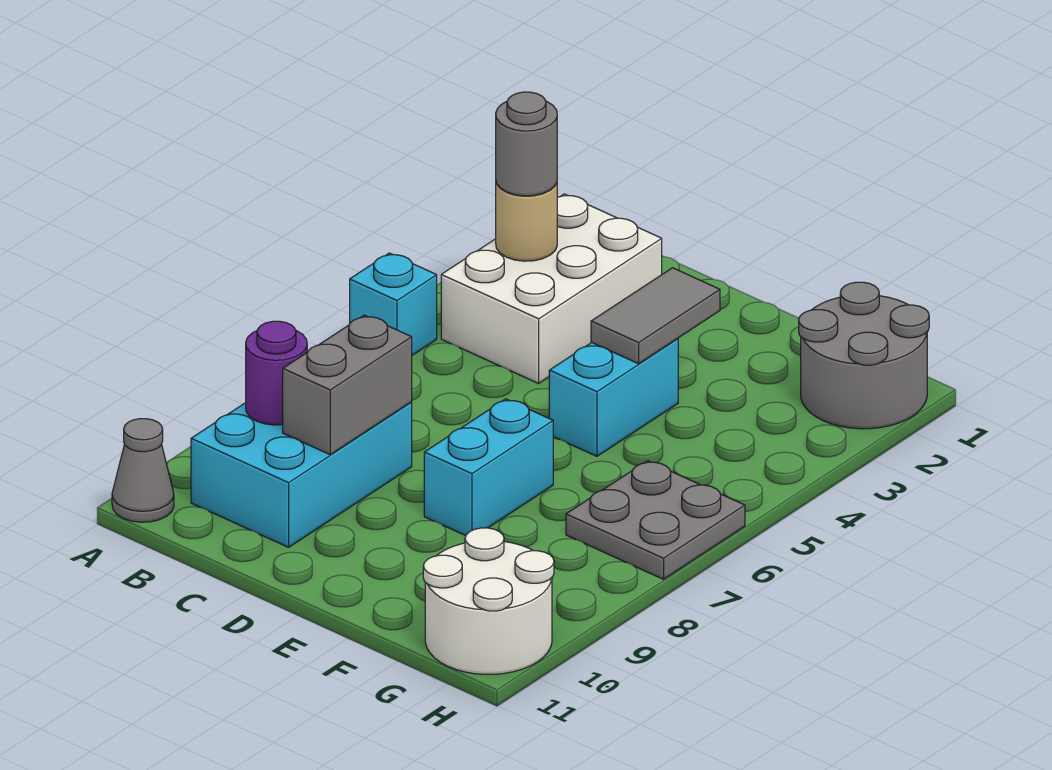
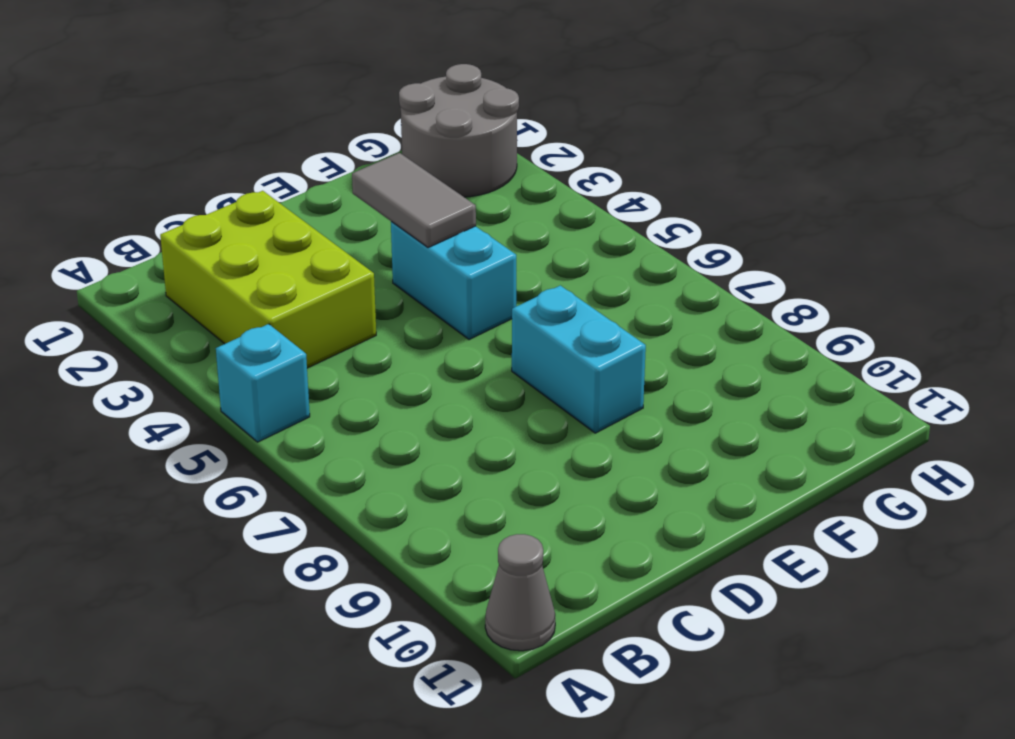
lime 2x3 brick [160,191,376,368] -> white 2x3 brick [441,194,662,383]
none -> cyan 2x3 brick [191,402,412,547]
none -> grey 2x2 plate [566,461,745,579]
none -> white 2x2 round brick [423,528,554,674]

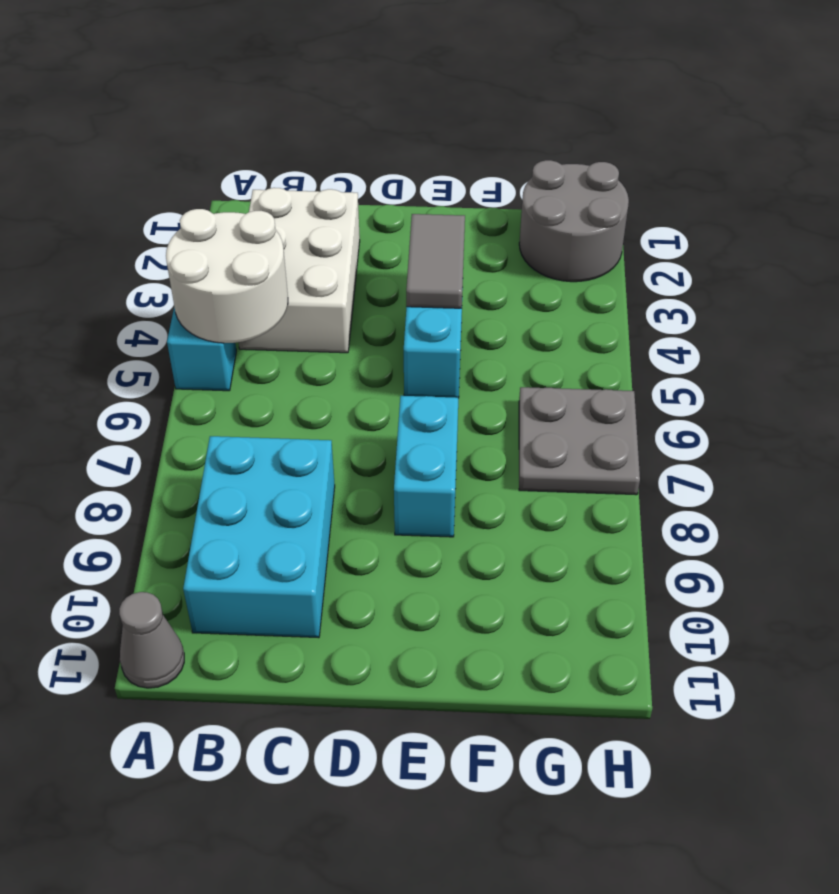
white 2x2 round brick [166,209,288,343] -> white 2x2 round brick moved to [423,528,554,674]
none -> tan 1x1 round brick [496,183,557,261]
none -> purple 1x1 round brick [246,321,307,425]
none -> grey 1x2 brick [283,315,412,454]

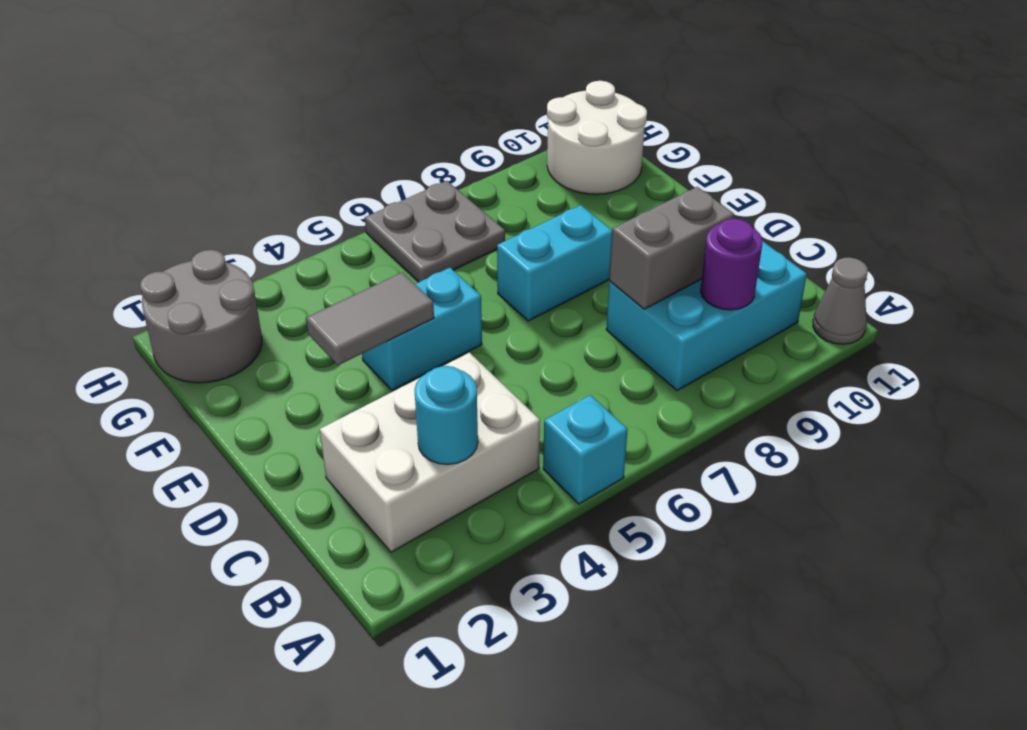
cyan 1x1 round brick [415,366,478,465] -> tan 1x1 round brick [496,183,557,261]
none -> grey 1x1 round brick [496,92,557,196]

